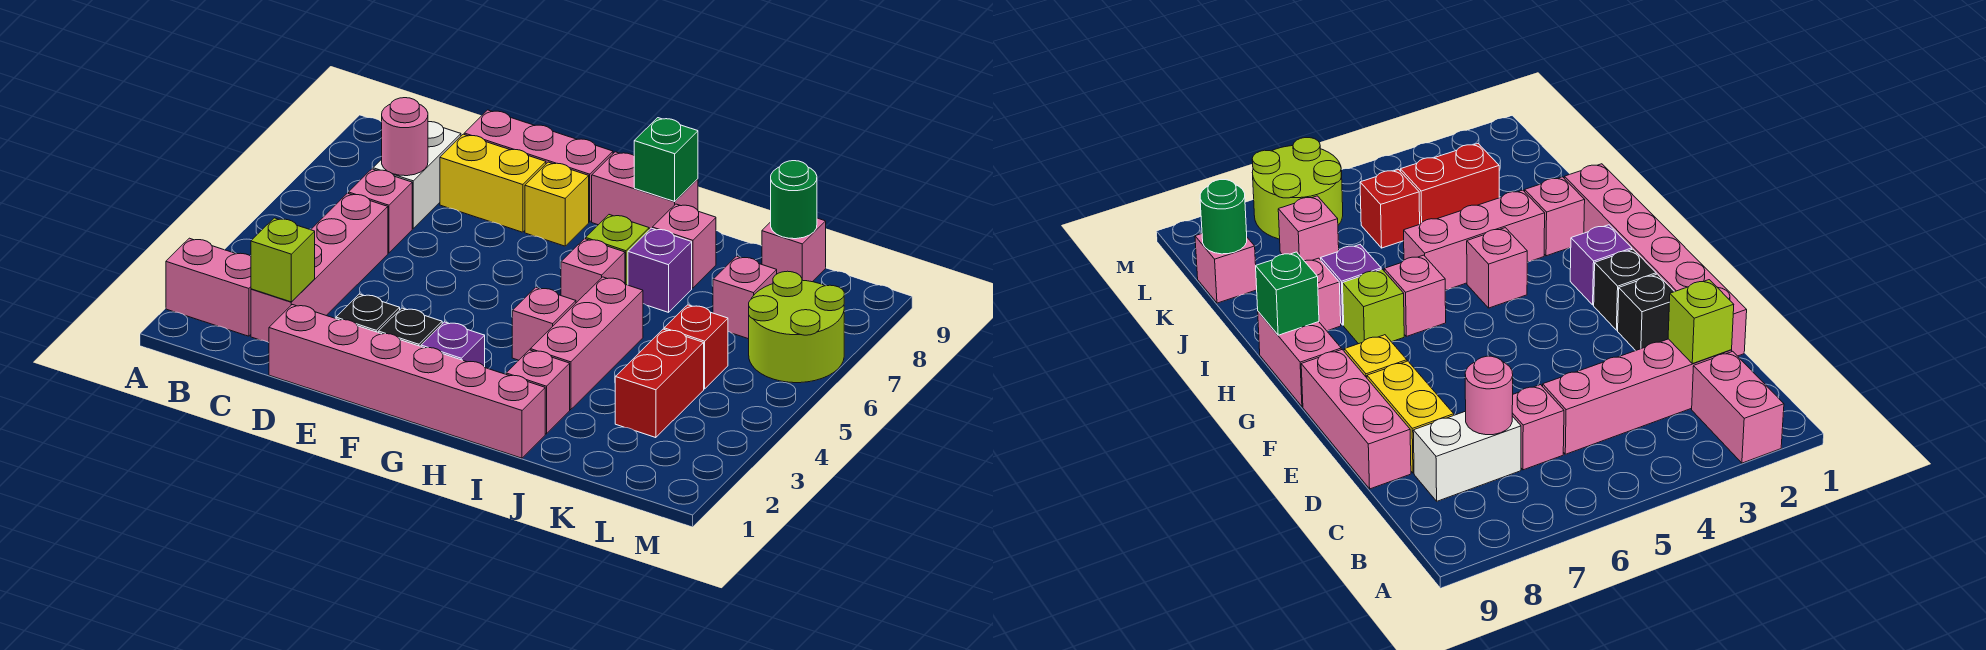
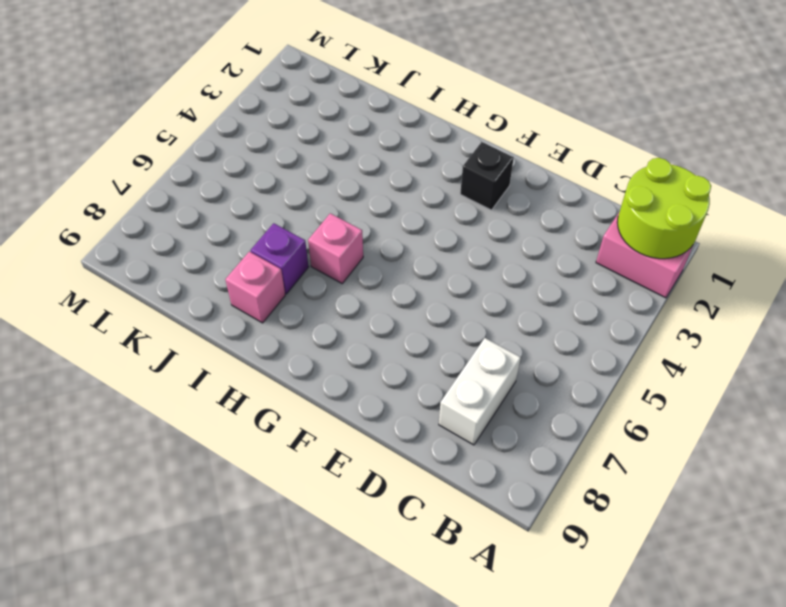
lime 2x2 round brick [617,158,711,259] -> lime 2x2 round brick moved to [749,271,844,383]
none -> pink 1x4 brick [251,193,388,342]
none -> pink 1x1 brick [349,169,412,253]
none -> pink 1x6 brick [269,305,545,458]

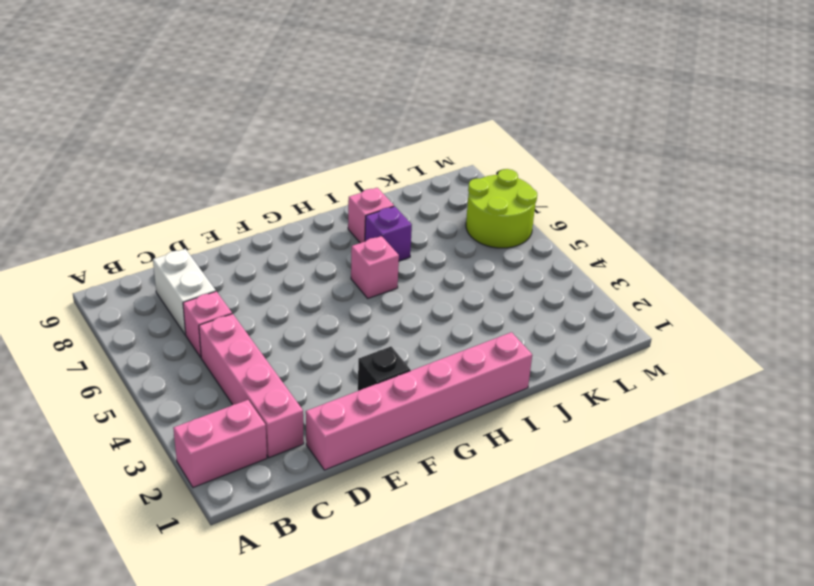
none -> yellow 1x2 brick [440,134,546,232]
none -> pink 1x3 brick [464,110,613,222]
none -> black 1x1 brick [336,294,400,332]

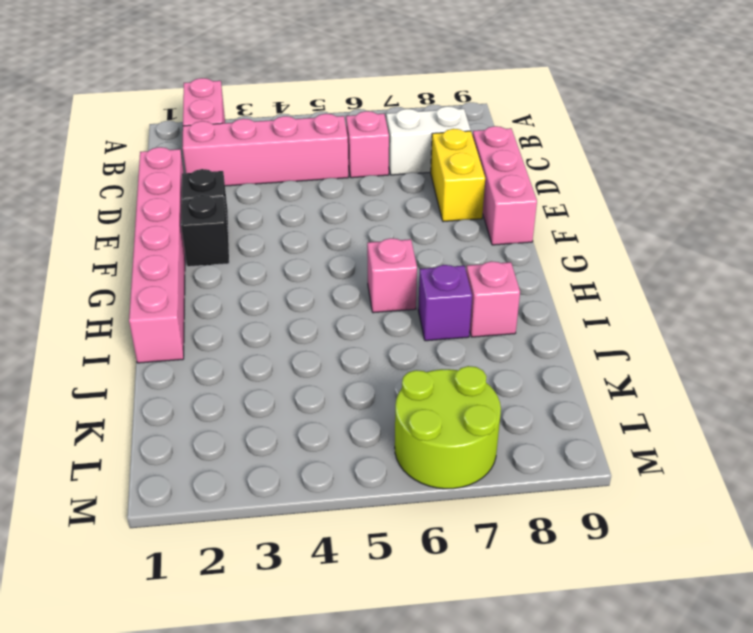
none -> yellow 1x1 brick [525,162,589,246]
none -> purple 1x1 brick [421,322,485,367]
none -> pink 1x2 brick [592,152,698,230]

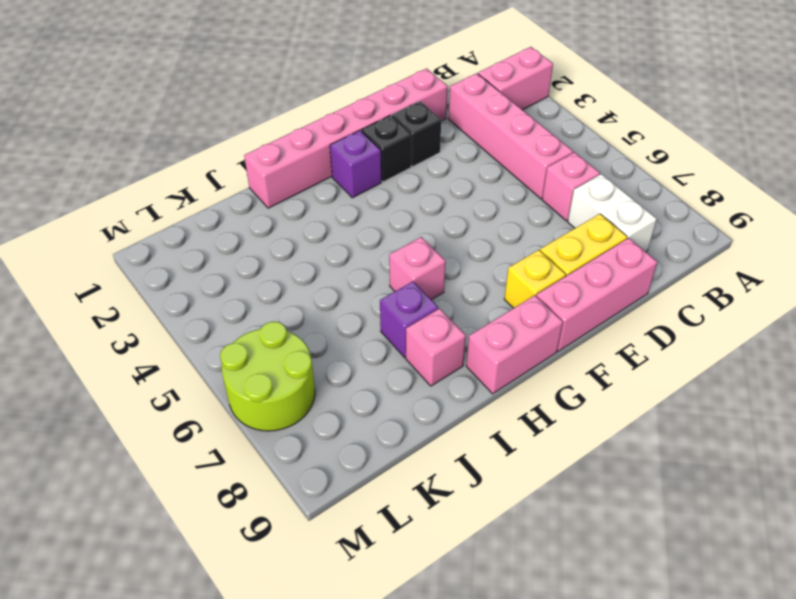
none -> pink 1x1 brick [512,287,576,360]
none -> lime 1x1 brick [586,215,649,285]
none -> pink 1x1 brick [506,350,570,434]

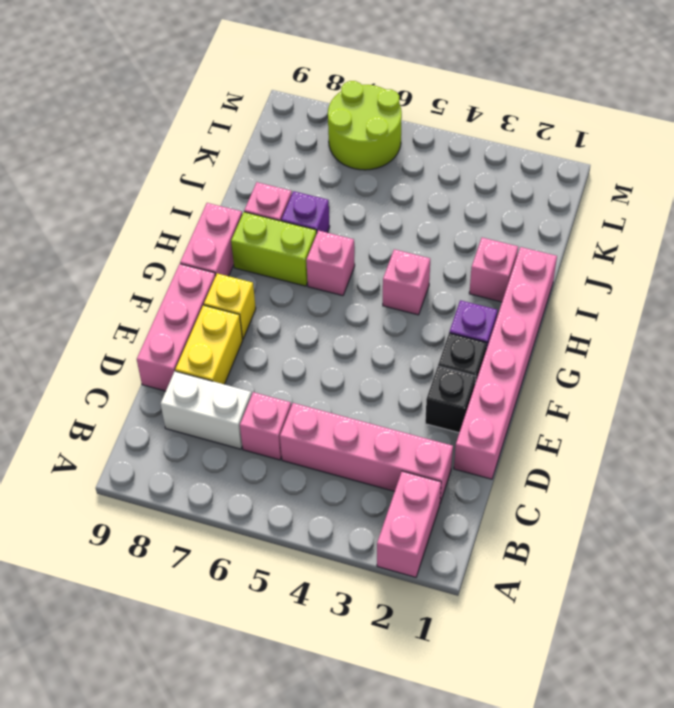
lime 1x2 brick [231,212,317,286] -> lime 1x1 brick [586,215,649,285]
none -> pink 1x3 brick [530,277,643,410]
none -> red 1x2 brick [615,329,704,438]
none -> red 1x1 brick [664,305,728,389]

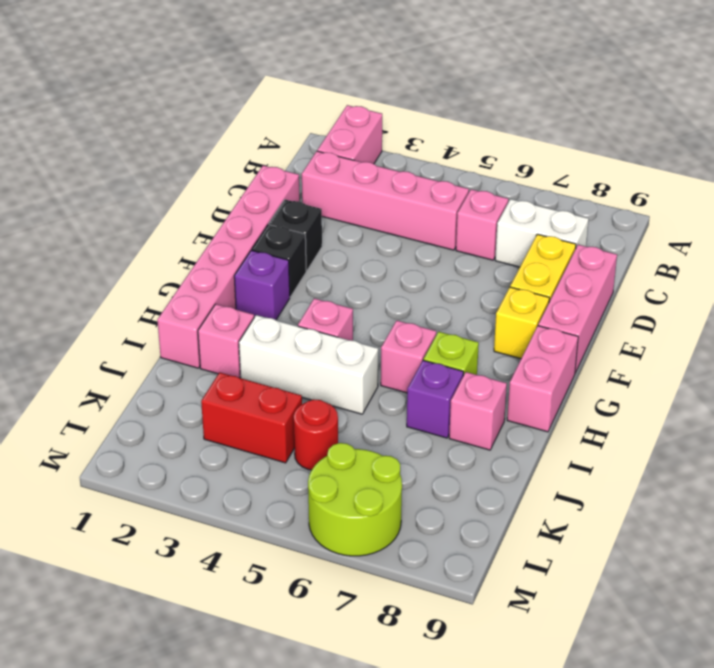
white 1x3 brick [239,315,378,414] -> pink 1x3 brick [530,277,643,410]
red 1x1 round brick [294,400,338,470] -> red 1x1 brick [664,305,728,389]
none -> pink 1x1 brick [713,256,777,339]
none -> pink 1x1 brick [762,218,826,282]
none -> lime 1x1 brick [251,218,315,302]

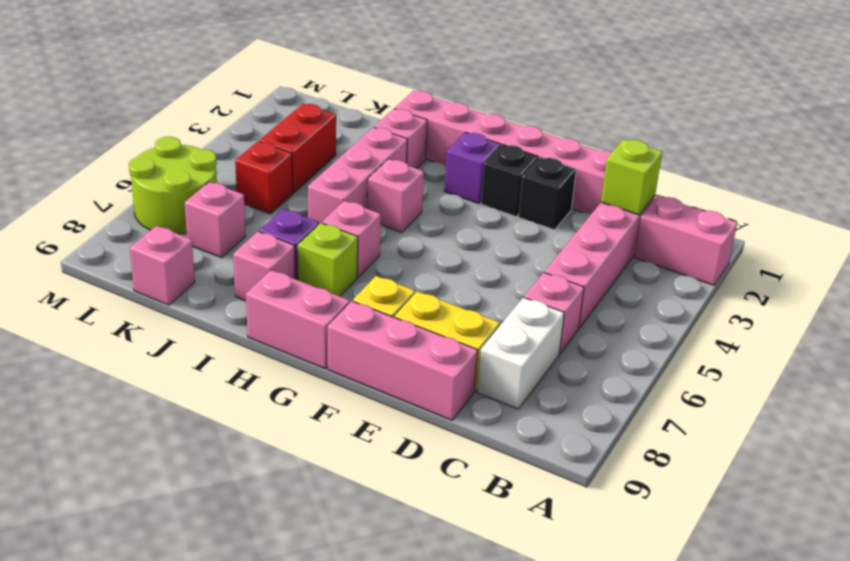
none -> pink 1x1 round brick [382,98,428,176]
none -> green 1x1 brick [634,118,698,201]
none -> green 1x1 round brick [771,161,817,239]

